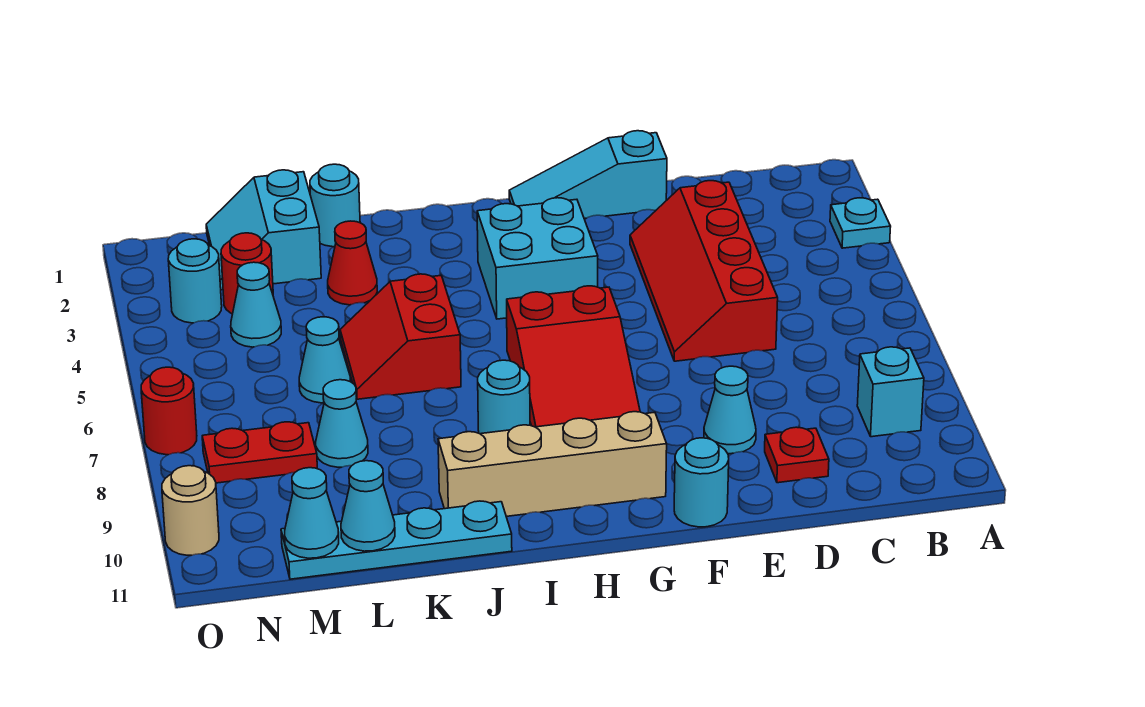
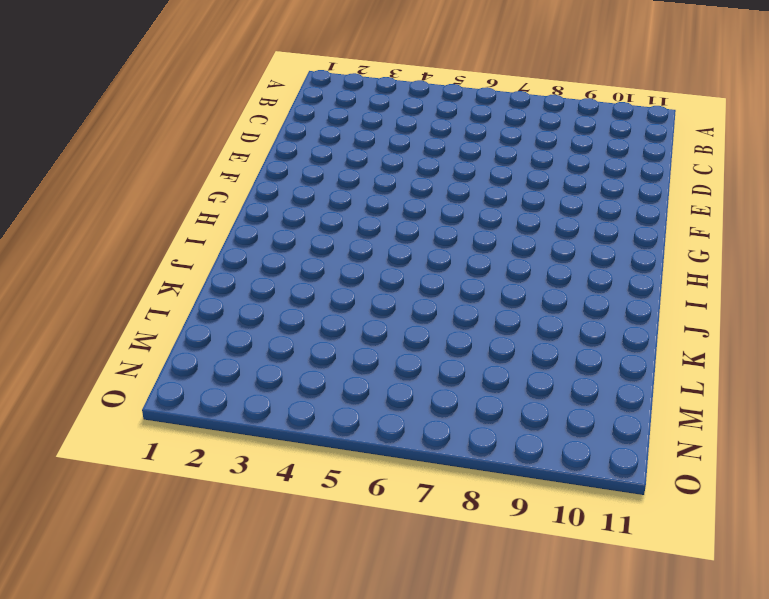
none -> cyan 1x1 plate [830,198,891,248]
none -> cyan 1x1 brick [857,347,924,437]
none -> red 2x4 slope [630,181,778,361]

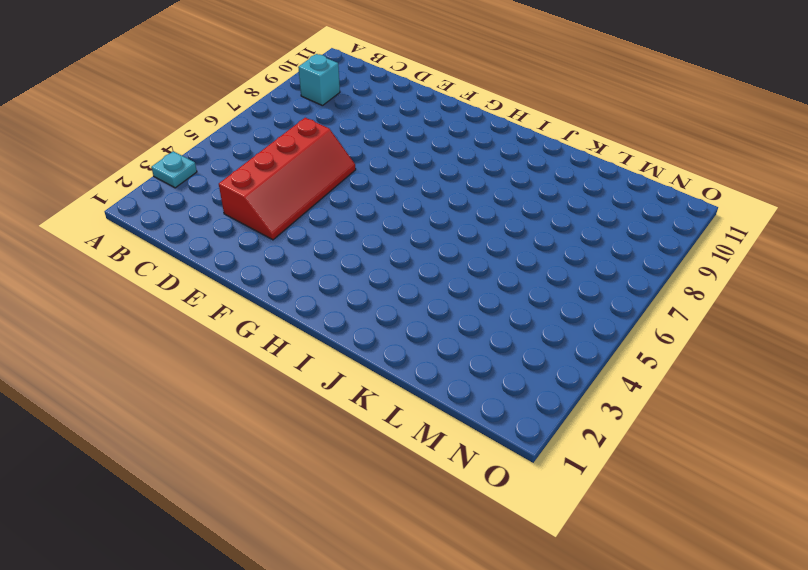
none -> red 1x1 plate [765,427,829,483]
none -> cyan 1x3 slope [509,131,667,219]
none -> cyan 1x1 cone [704,366,756,454]

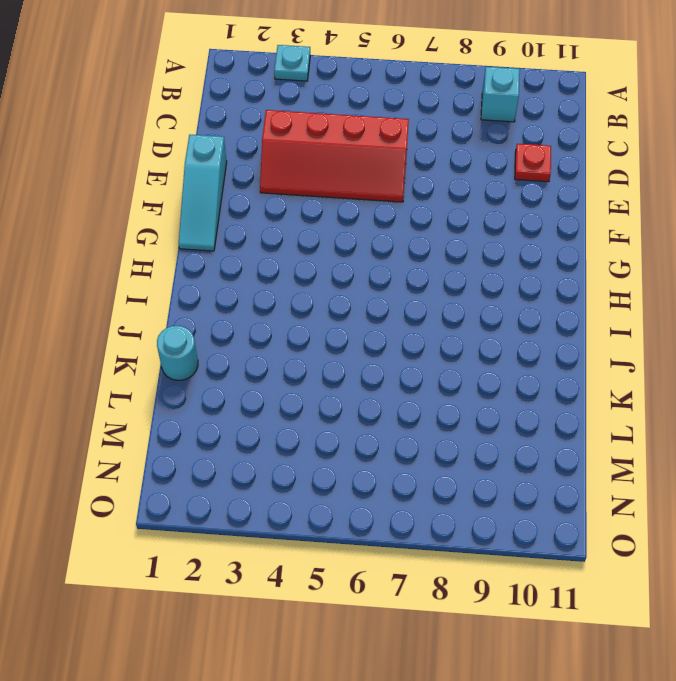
none -> cyan 1x1 cone [704,366,756,454]
none -> cyan 1x1 round brick [674,438,729,527]
none -> cyan 2x2 brick [477,198,598,319]

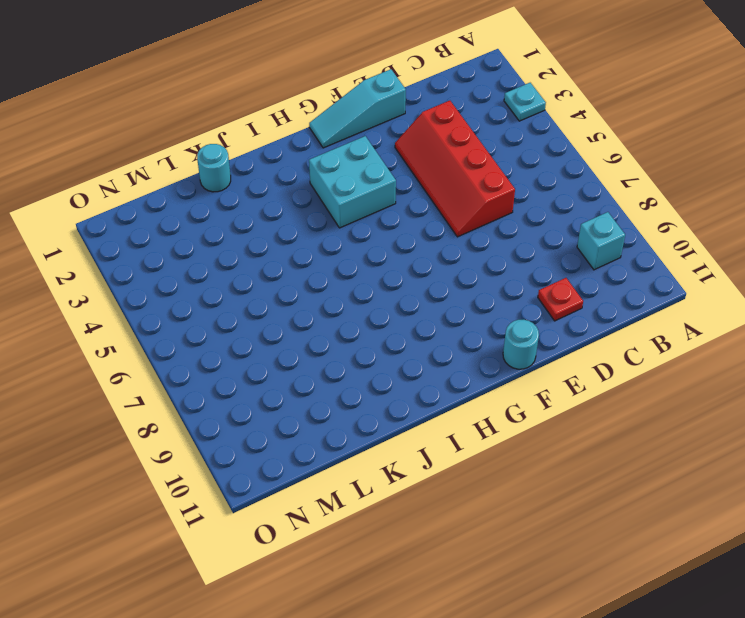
none -> cyan 1x1 cone [704,366,756,454]
none -> red 2x3 slope [507,286,640,427]
none -> tan 1x4 brick [438,412,667,516]

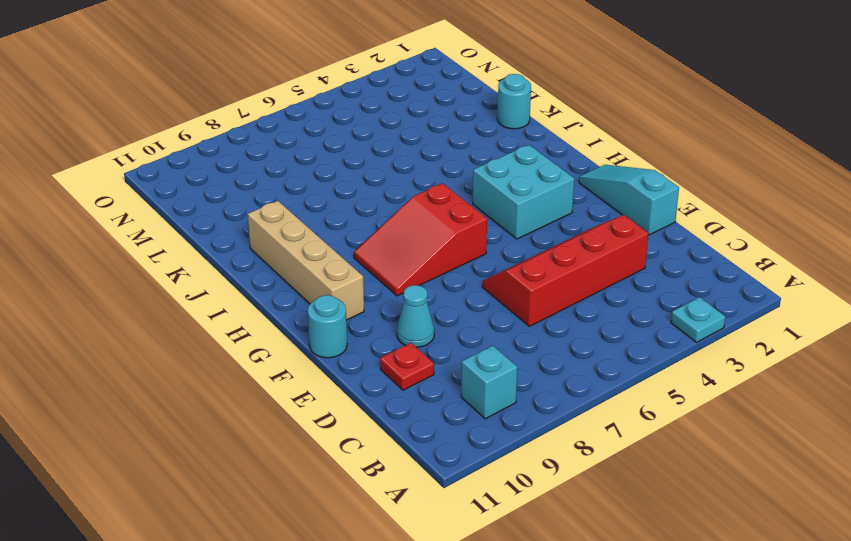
none -> cyan 1x1 round brick [478,360,530,434]
none -> red 2x2 slope [340,274,461,399]
none -> cyan 1x4 plate [281,501,512,579]

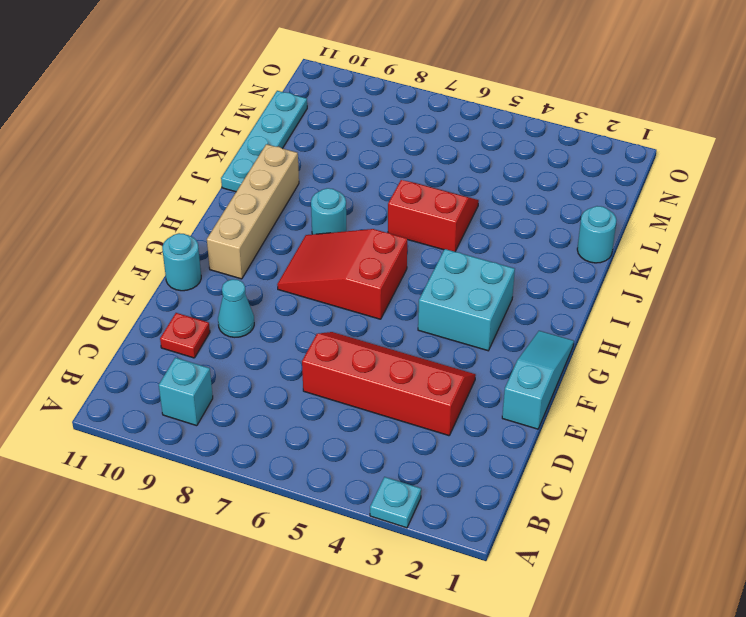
none -> red 1x1 cone [328,221,377,305]
none -> cyan 2x2 slope [206,170,321,290]
none -> cyan 1x1 cone [299,317,350,403]

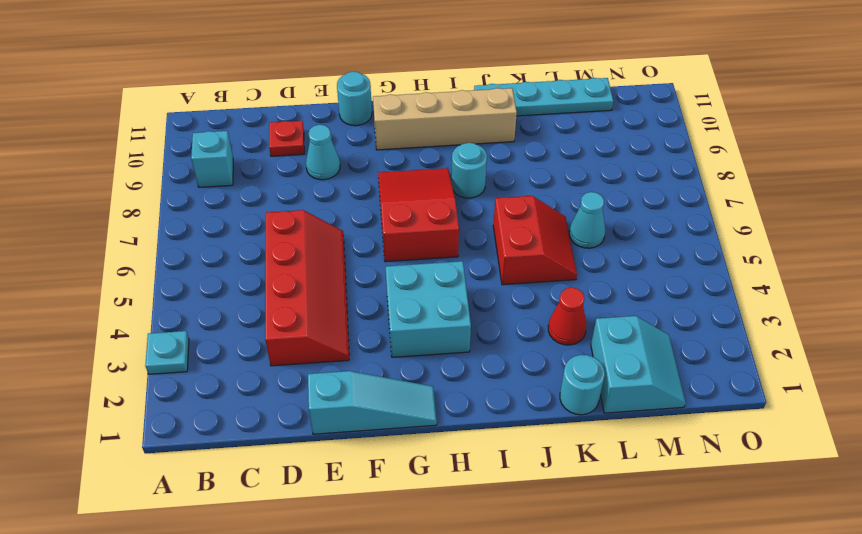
none -> cyan 1x1 cone [316,380,368,467]
none -> red 1x1 round brick [221,233,273,314]
none -> cyan 1x1 cone [231,262,281,347]

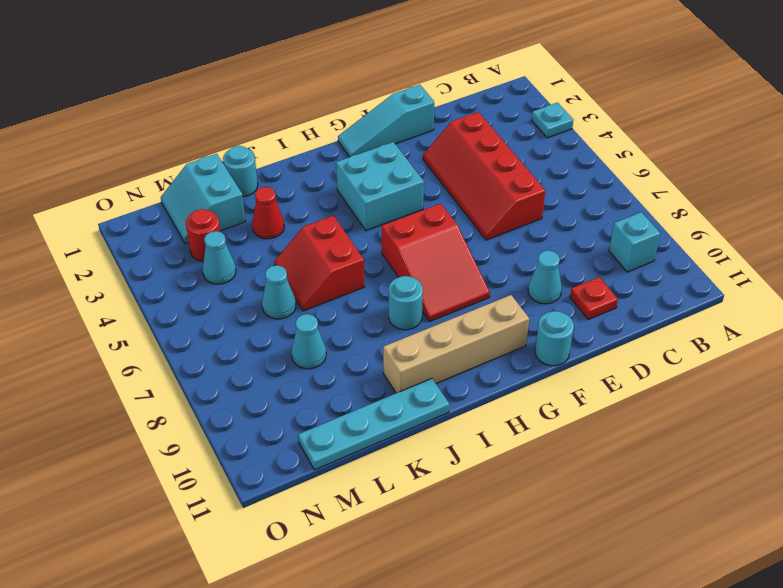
none -> red 1x2 plate [202,422,317,483]
none -> cyan 1x1 round brick [168,239,222,323]
none -> red 1x1 round brick [141,367,197,455]

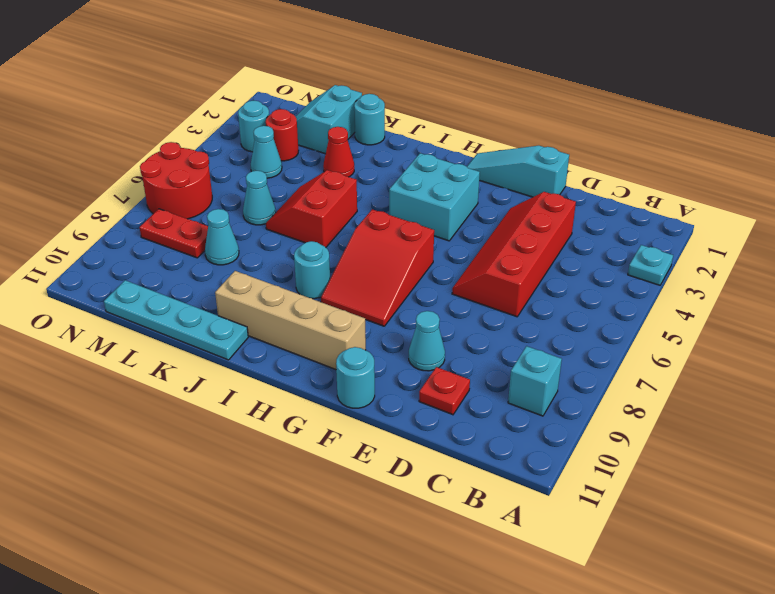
red 2x2 round brick [140,142,212,219] -> red 1x1 round brick [141,367,197,455]
none -> tan 1x1 round brick [162,466,219,555]
none -> cyan 1x1 cone [341,461,395,551]
none -> cyan 1x1 cone [285,468,339,558]

